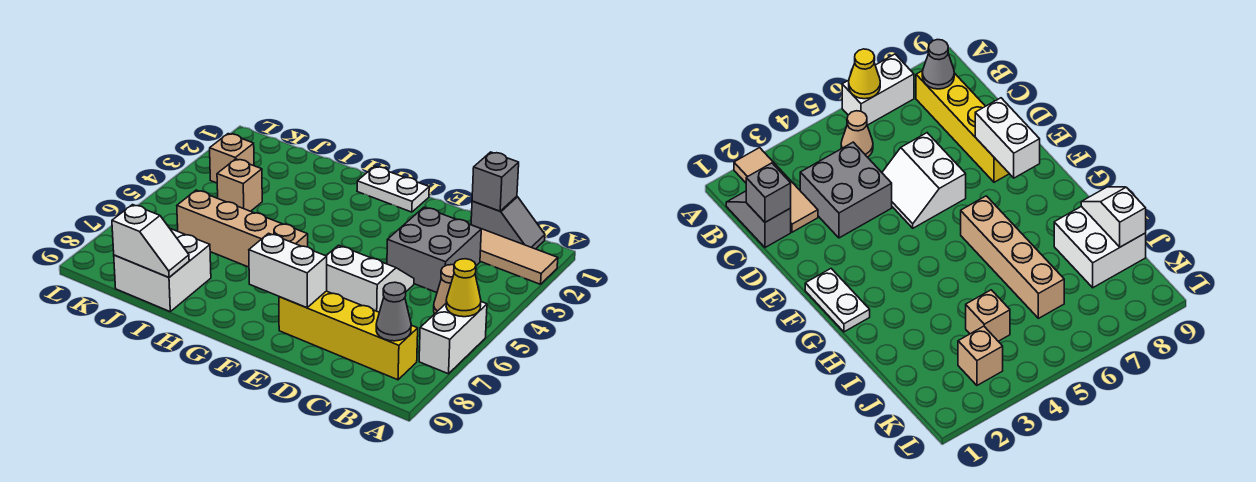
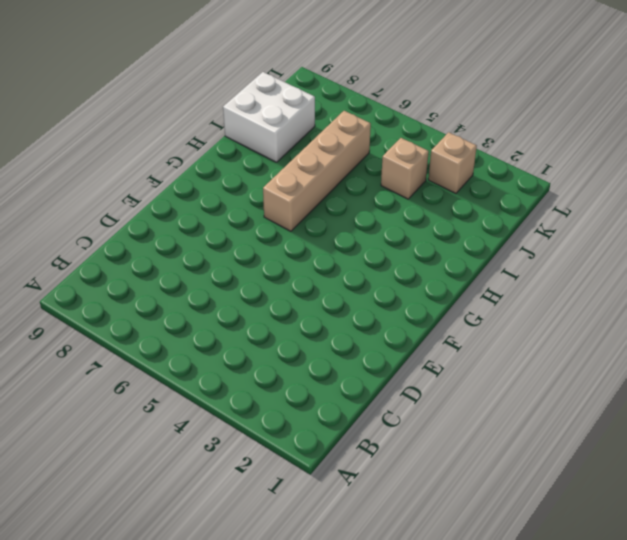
none -> tan 1x3 tile [480,229,558,284]
none -> white 1x2 brick [419,302,487,374]
none -> grey 1x2 slope [471,196,545,249]

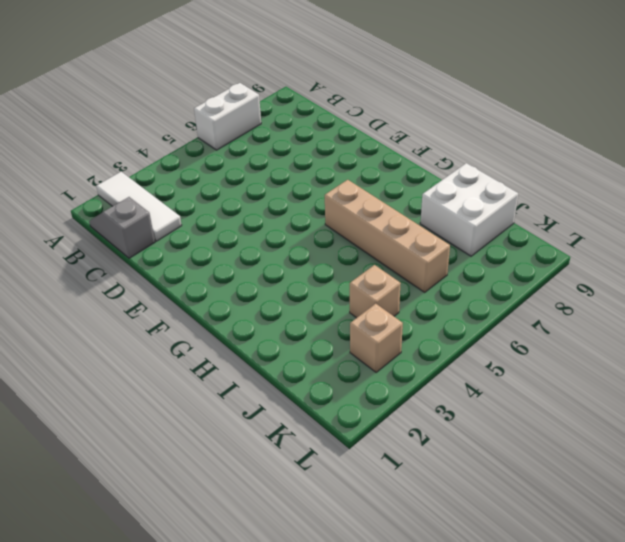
white 1x3 tile [96,172,182,241] -> tan 1x3 tile [480,229,558,284]
none -> tan 1x1 cone [434,265,454,314]
none -> yellow 1x4 brick [279,291,418,380]
none -> grey 2x2 brick [387,207,481,293]

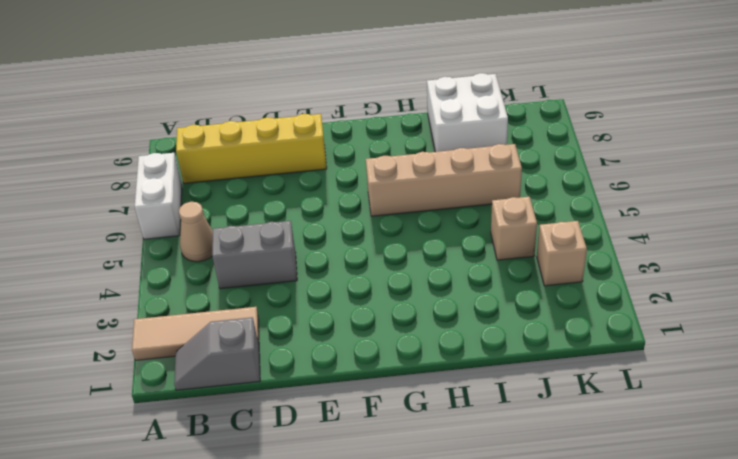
grey 1x2 brick [212,221,297,289] -> grey 2x2 brick [387,207,481,293]
none -> white 2x2 slope [326,245,414,312]
none -> white 1x2 plate [357,166,429,212]
none -> yellow 1x1 cone [446,259,481,317]

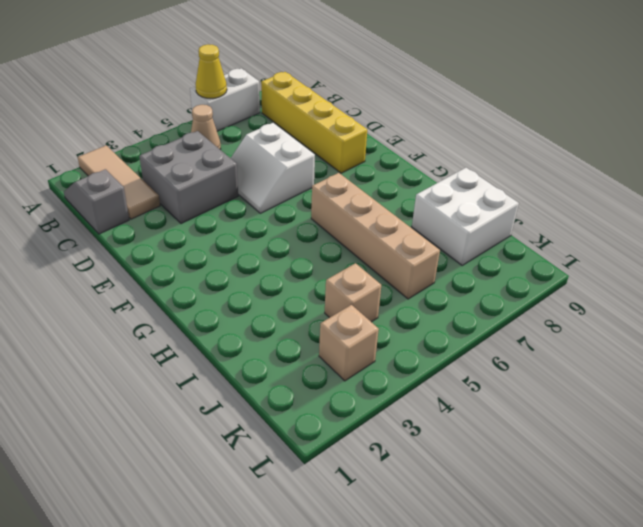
none -> white 1x2 plate [357,166,429,212]
none -> grey 1x1 cone [376,282,411,341]
none -> grey 1x1 brick [472,152,519,211]

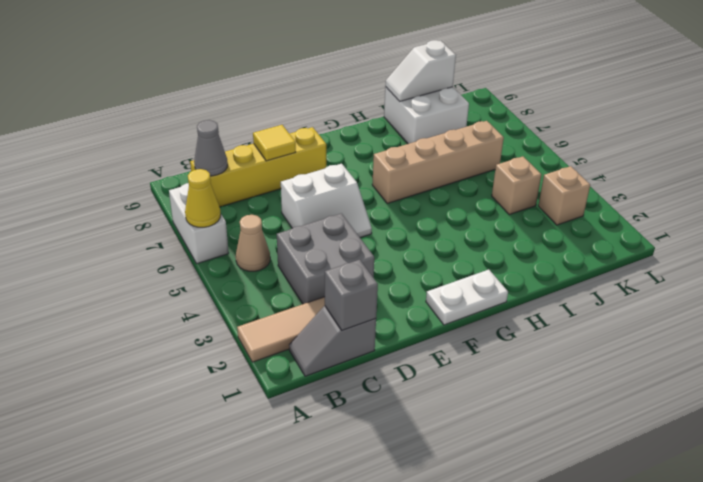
yellow 1x1 tile [253,125,296,161] -> none
none -> white 1x2 brick [249,233,327,308]

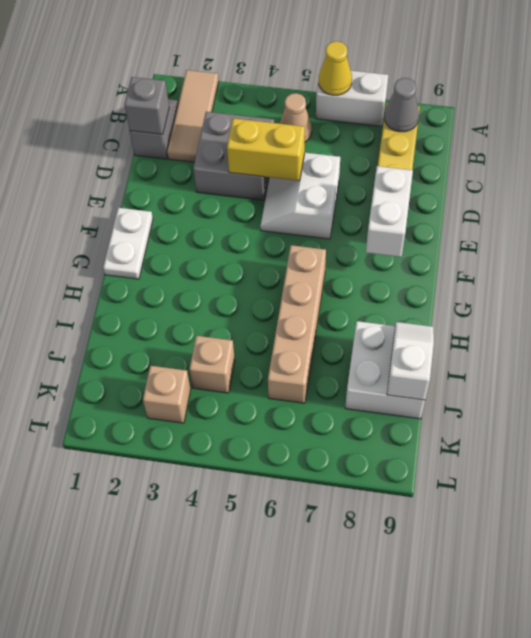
yellow 1x2 brick [227,118,305,181] -> none

